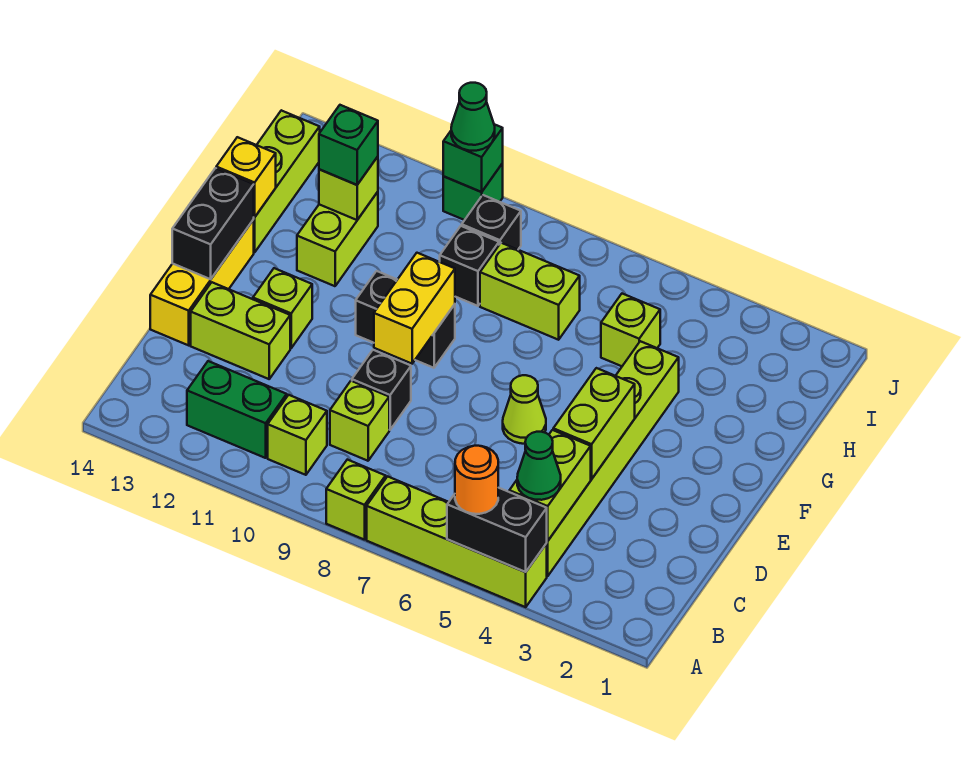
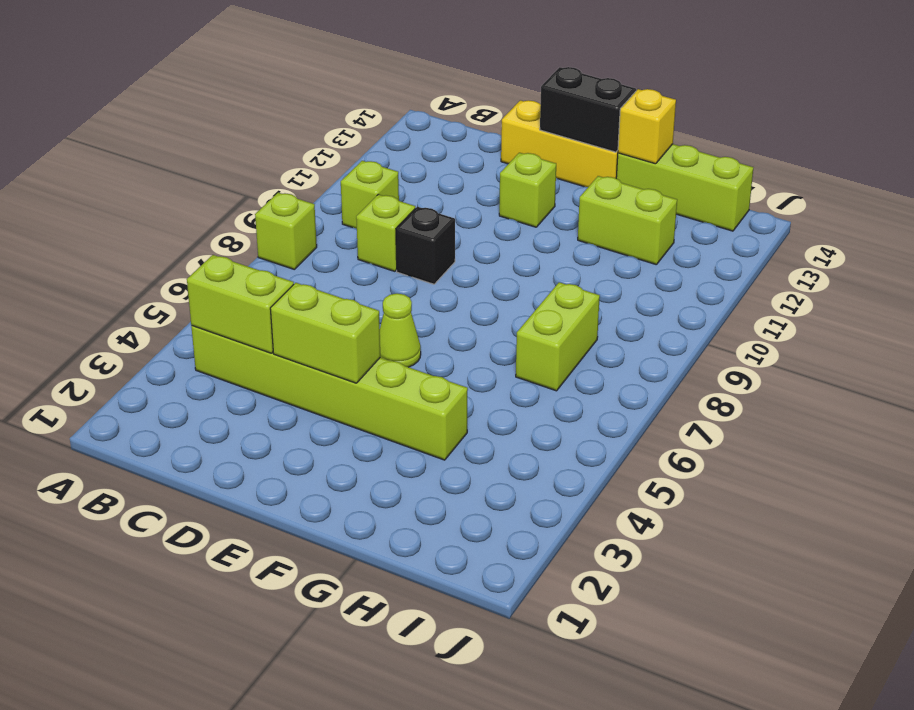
none -> lime 1x4 brick [367,476,547,607]
none -> green 1x2 brick [187,361,287,458]
none -> lime 1x2 brick [191,282,290,379]
none -> black 1x2 brick [356,271,455,368]

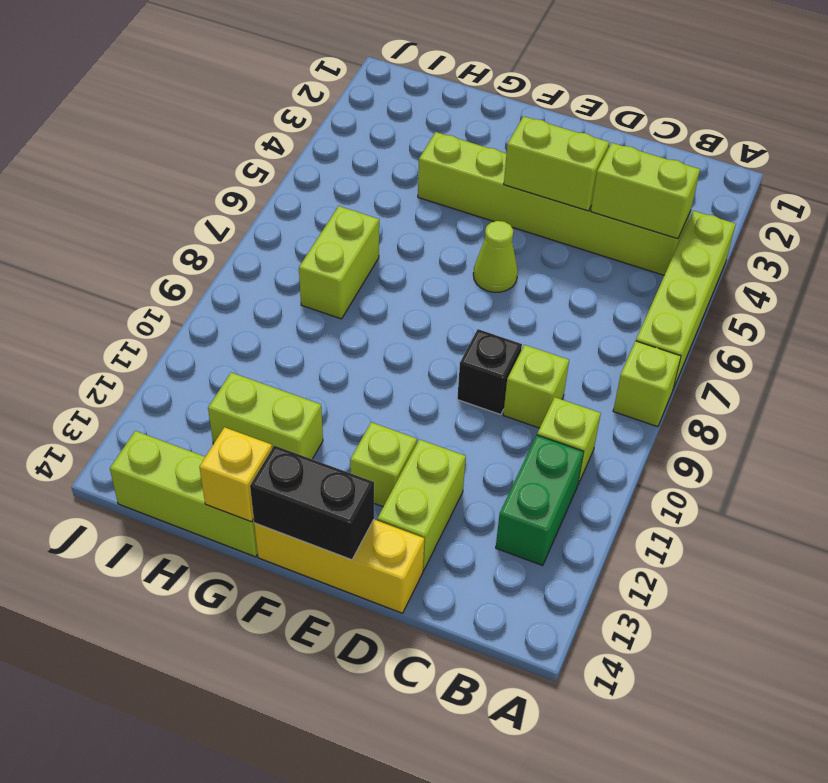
none -> black 1x2 brick [356,271,455,368]
none -> lime 1x1 brick [601,294,660,366]
none -> black 1x1 brick [440,226,499,306]
none -> black 1x1 brick [462,195,521,250]

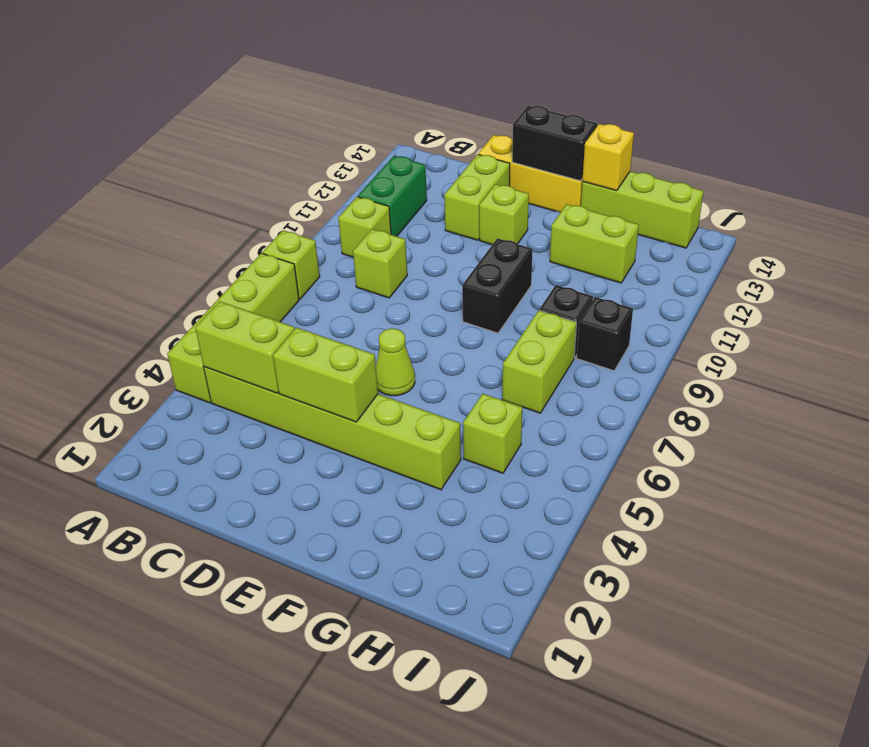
none -> black 1x1 brick [352,350,411,430]
none -> green 1x1 brick [443,163,503,220]
none -> black 1x2 brick [447,488,547,572]
none -> yellow 1x2 brick [374,253,455,364]

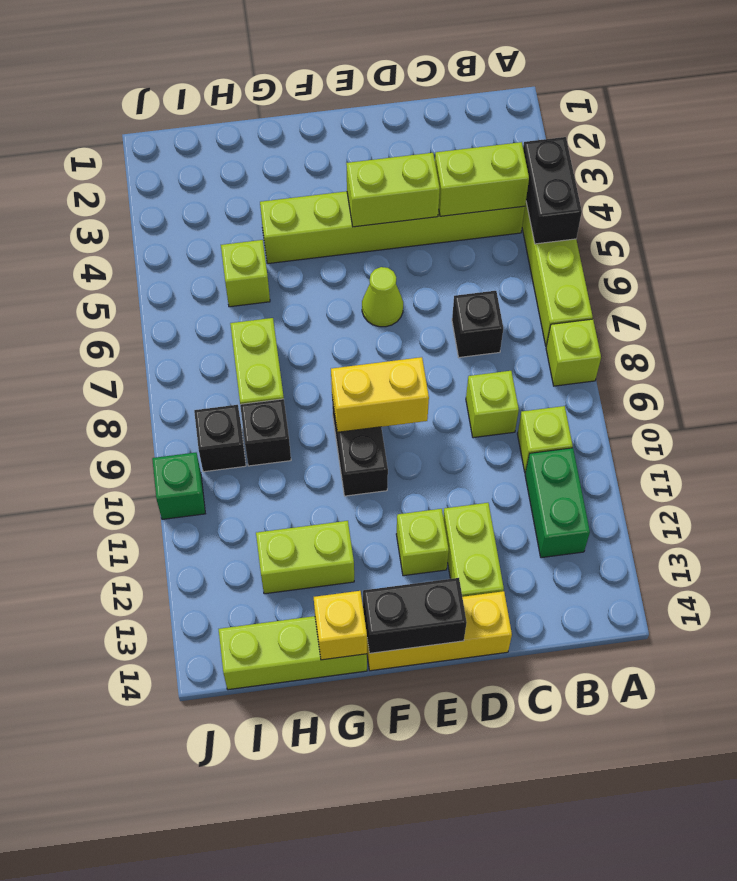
black 1x1 brick [452,291,503,357] -> black 1x1 brick moved to [352,350,411,430]
none -> lime 1x1 brick [319,157,378,220]
none -> green 1x1 brick [443,124,503,192]
none -> orange 1x1 round brick [455,446,498,514]
none -> green 1x1 cone [517,432,561,500]

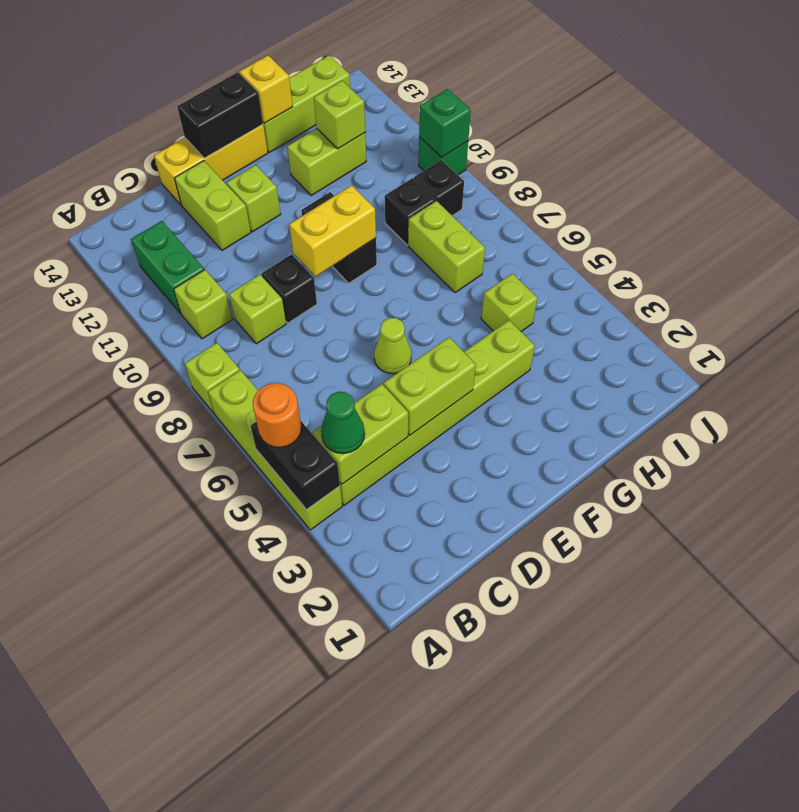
none -> green 1x1 brick [319,105,378,185]
none -> green 1x1 cone [451,83,495,151]

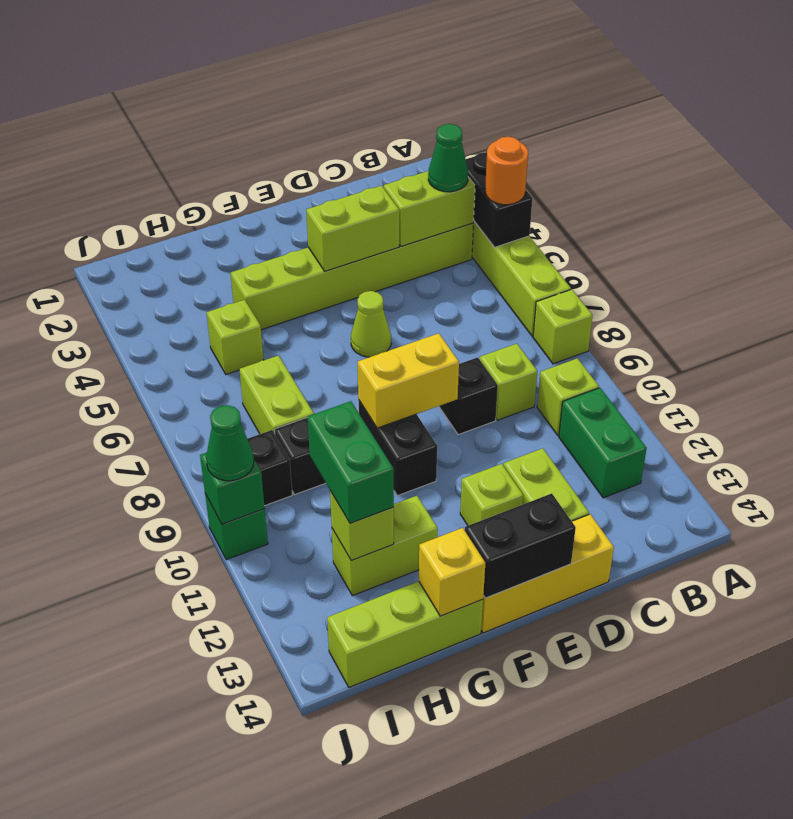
green 1x2 brick [308,401,394,523] -> green 1x1 brick [319,105,378,185]

